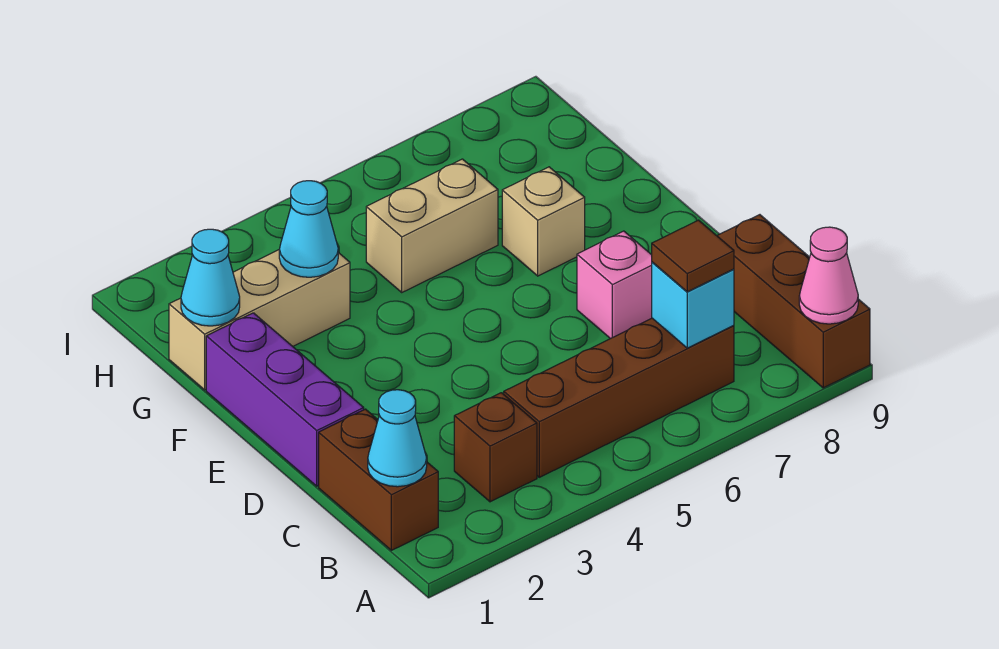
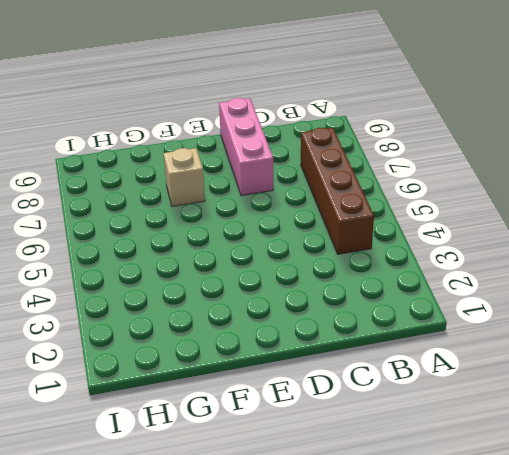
pink 1x3 brick [219,98,273,195] -> pink 1x1 brick [577,231,652,339]
none -> brown 1x3 brick [717,215,870,388]
none -> brown 1x2 brick [319,409,438,550]
none -> brown 1x1 brick [454,393,537,502]

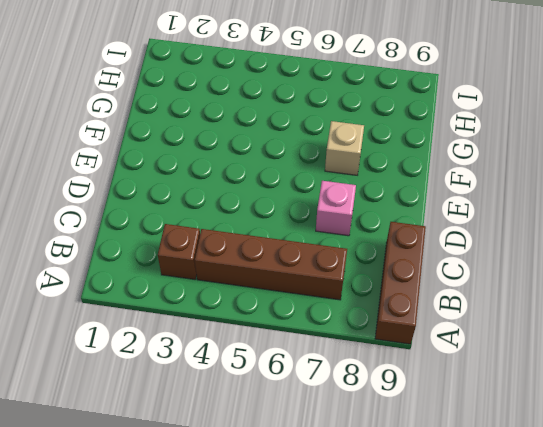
none -> brown 1x2 brick [319,409,438,550]
none -> purple 1x3 brick [206,313,364,486]
none -> tan 1x3 brick [169,250,350,390]

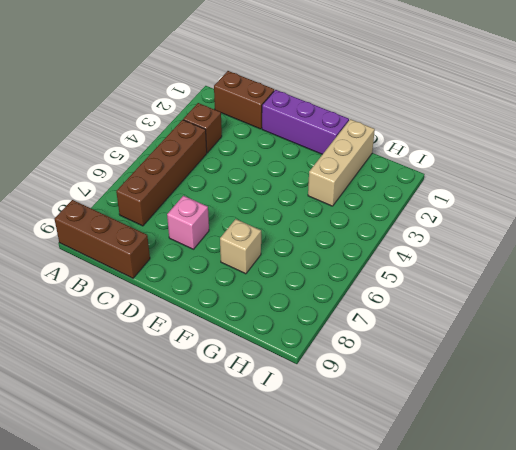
none -> tan 1x2 brick [366,159,498,292]
none -> pink 1x1 cone [799,227,858,324]
none -> cyan 1x1 cone [368,390,427,487]

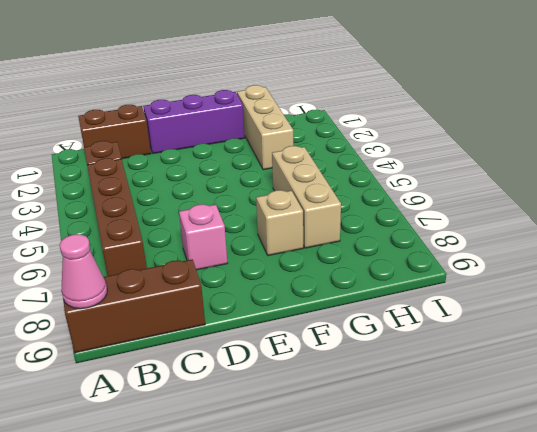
tan 1x3 brick [272,146,341,248] -> tan 1x2 brick [366,159,498,292]
none -> cyan 1x1 cone [368,390,427,487]
none -> cyan 1x1 brick [652,262,734,348]
none -> cyan 1x1 cone [181,229,240,326]

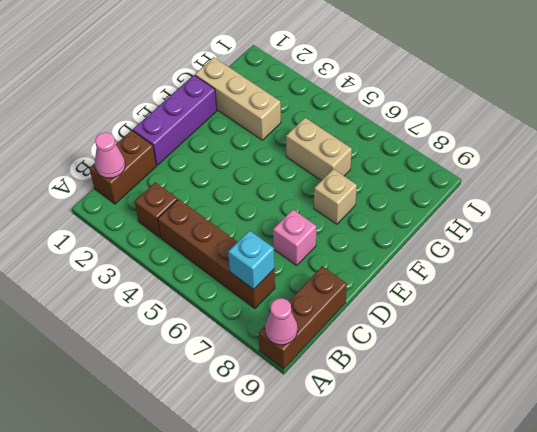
pink 1x1 cone [95,132,125,178] -> cyan 1x1 cone [368,390,427,487]
none -> cyan 1x1 cone [181,229,240,326]
none -> cyan 1x1 cone [279,181,338,277]
none -> brown 1x1 tile [652,220,734,292]

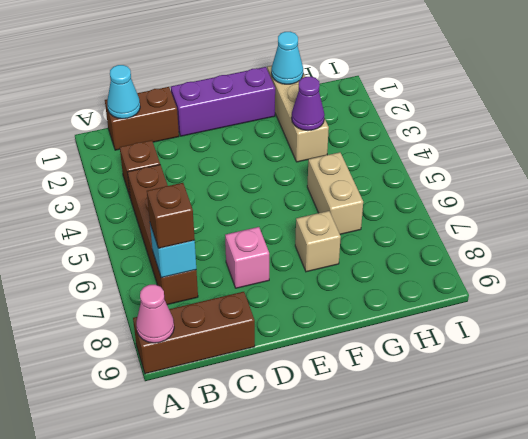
brown 1x1 brick [147,183,195,248] -> brown 1x1 tile [652,220,734,292]
purple 1x1 cone [291,77,325,131] -> cyan 1x1 cone [279,181,338,277]

